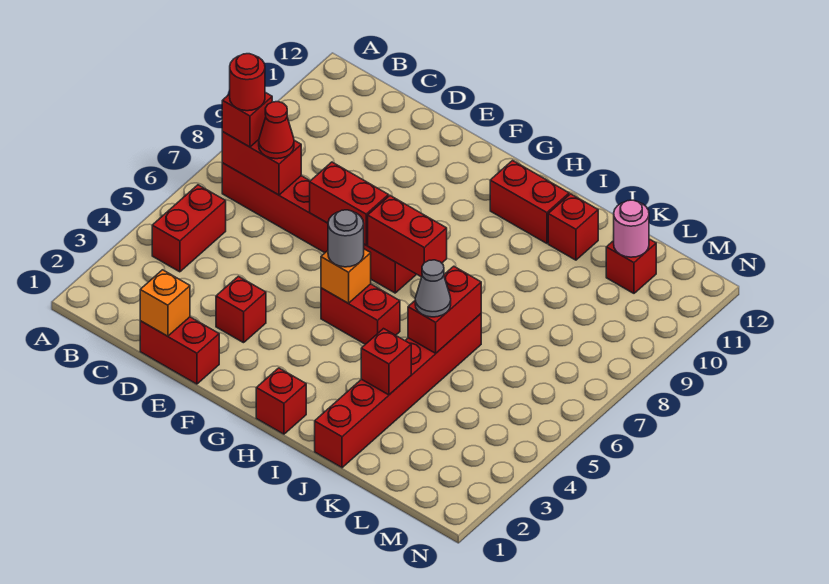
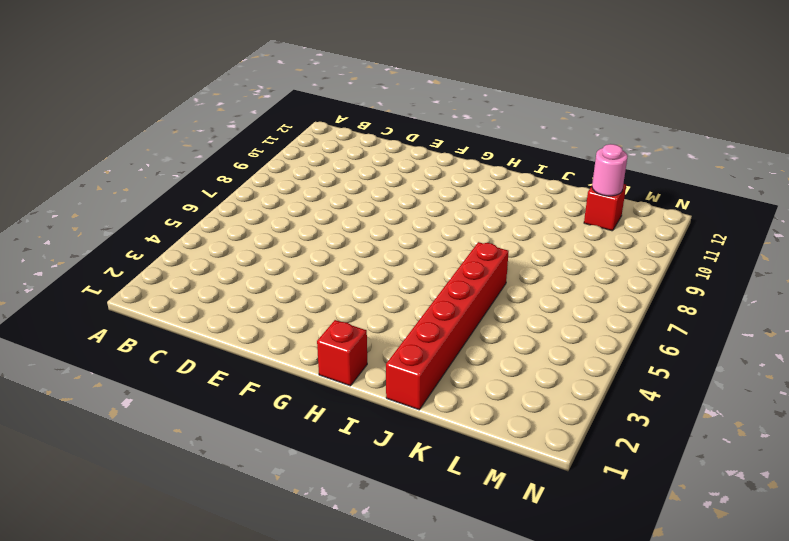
none -> red 1x2 brick [152,185,226,272]
none -> red 1x6 brick [222,163,416,293]
none -> red 1x2 brick [140,317,219,384]

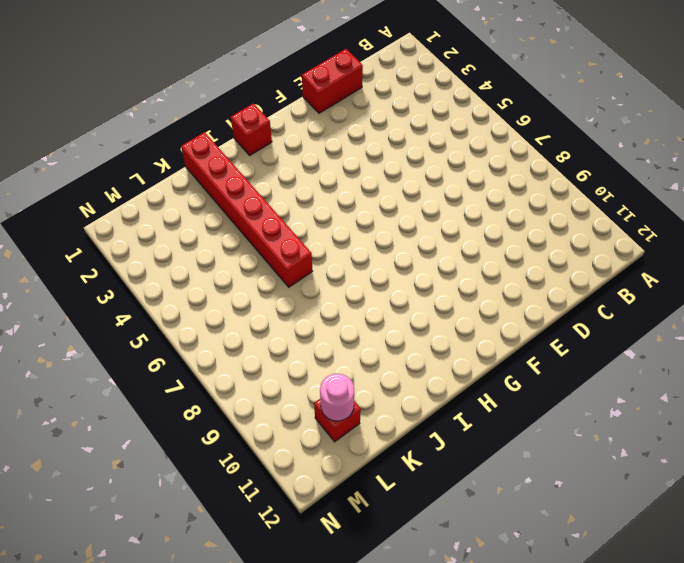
none -> red 1x2 brick [152,185,226,272]
none -> red 1x6 brick [222,163,416,293]
none -> red 1x1 brick [216,276,266,343]

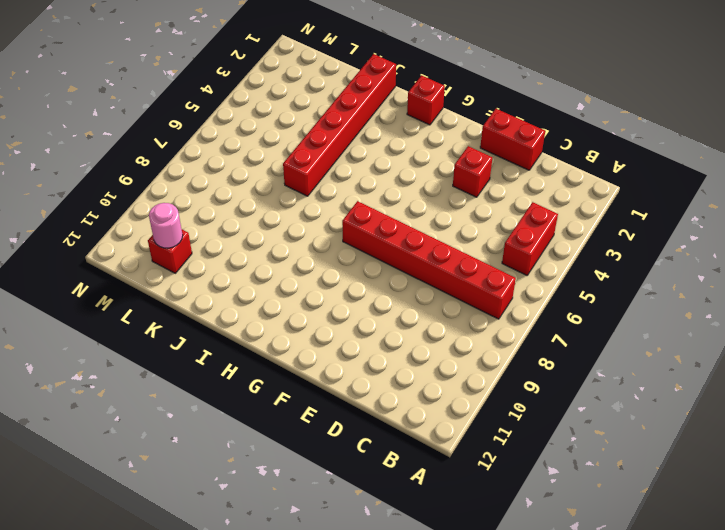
none -> red 1x2 brick [321,284,400,344]
none -> red 1x2 brick [490,161,569,243]
none -> red 1x1 brick [548,194,598,260]

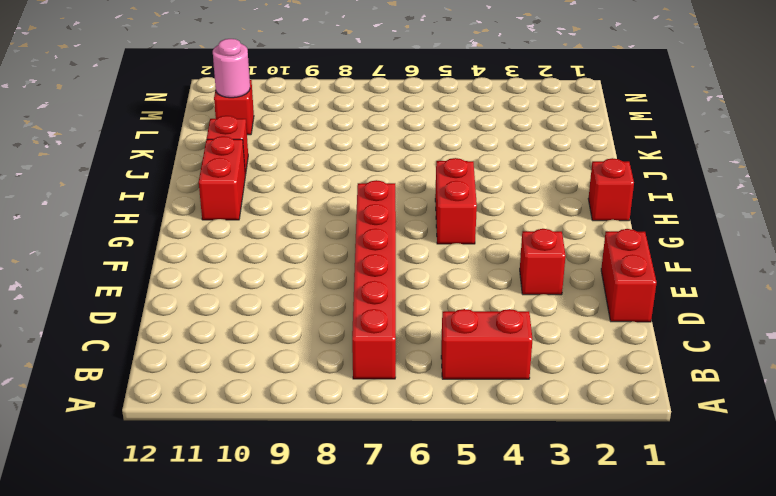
none -> red 1x6 brick [315,314,481,468]
none -> red 1x2 brick [222,132,301,195]
none -> orange 1x1 brick [140,270,190,336]

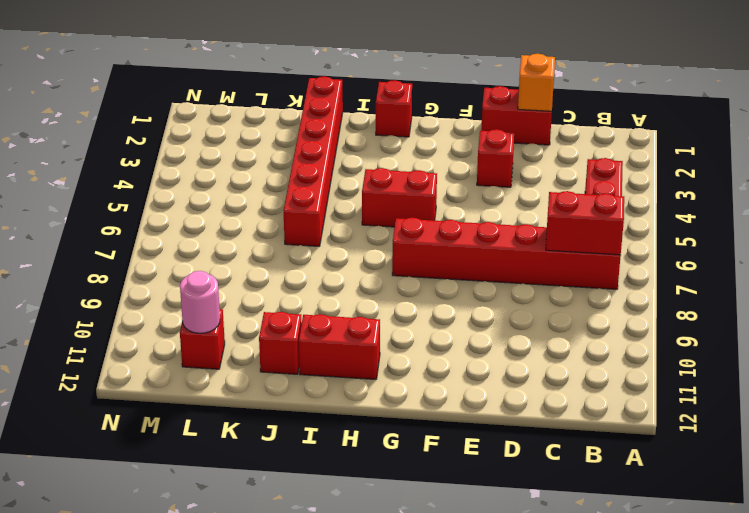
none -> red 1x2 brick [310,162,389,245]
none -> orange 1x1 brick [321,249,371,303]
none -> red 1x2 brick [368,196,447,277]

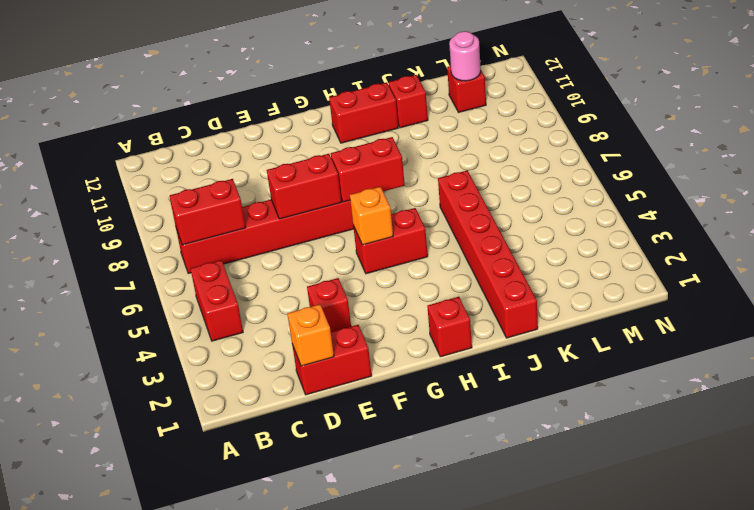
none -> red 1x1 brick [361,329,411,395]
none -> red 1x2 brick [408,266,481,353]
none -> red 1x1 brick [222,92,272,147]

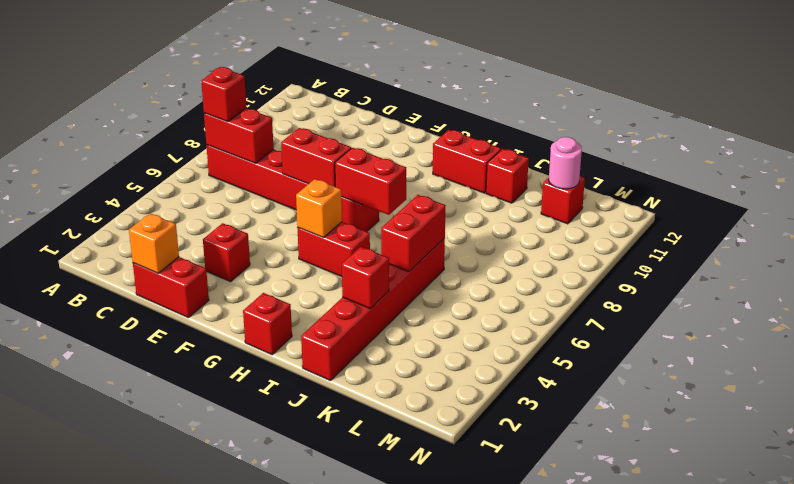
none -> red 1x2 brick [152,185,226,272]
none -> red 1x1 cone [259,102,294,159]
none -> grey 1x1 round brick [328,210,364,267]

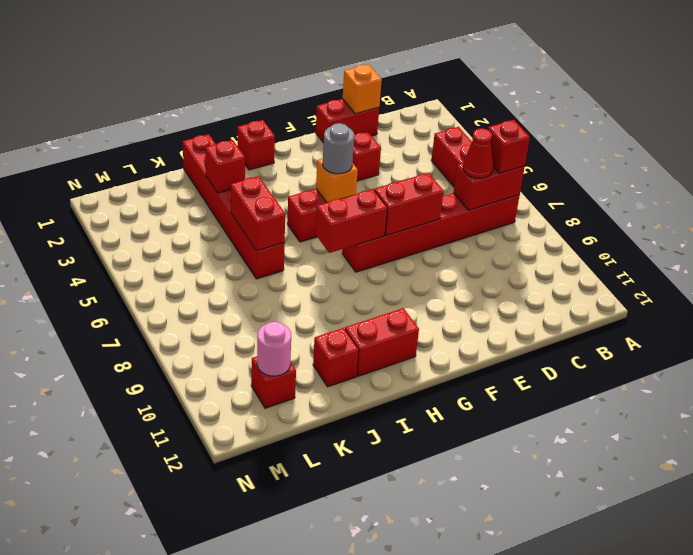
none -> grey 1x1 cone [415,260,451,317]
none -> red 1x1 round brick [230,54,265,111]

